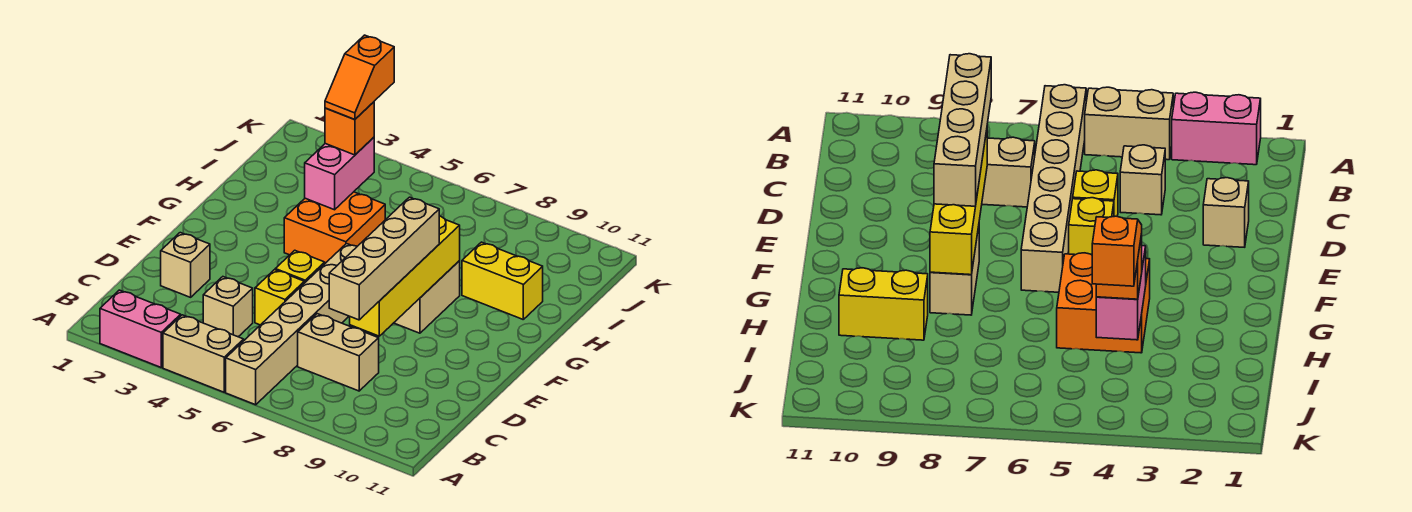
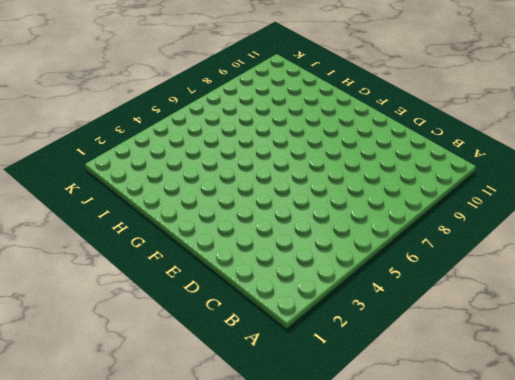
none -> pink 1x2 brick [100,290,181,367]
none -> tan 1x2 brick [163,315,244,392]
none -> tan 1x6 brick [226,244,357,405]

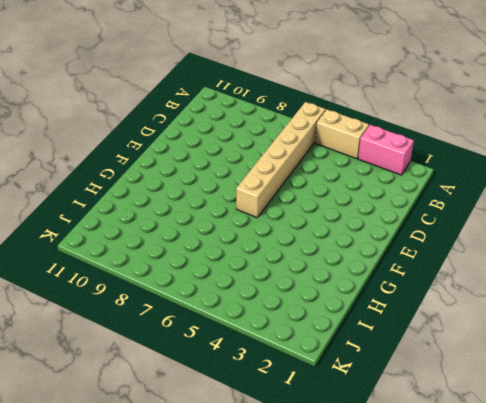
none -> tan 1x1 brick [203,277,253,337]
none -> tan 1x2 brick [298,314,379,391]
none -> tan 1x1 brick [161,233,210,297]

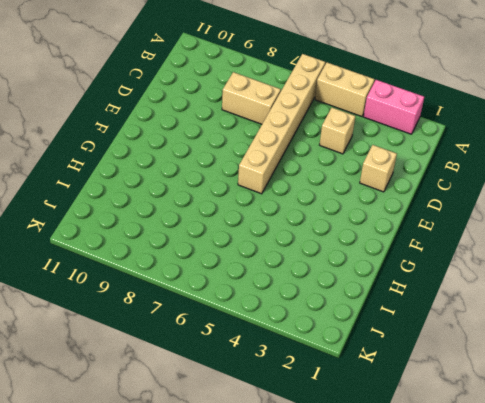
none -> yellow 1x1 brick [255,270,304,325]
none -> yellow 1x1 brick [275,250,325,283]
none -> tan 1x2 brick [394,261,460,333]

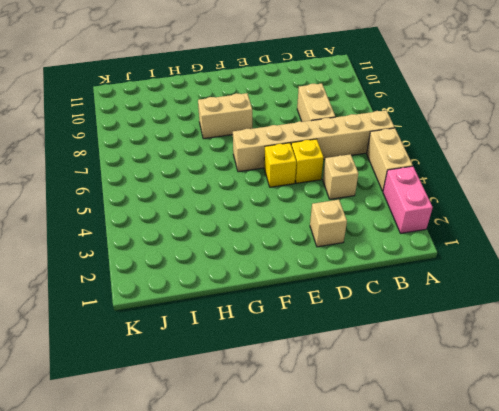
none -> orange 2x2 brick [284,192,385,263]
none -> yellow 1x2 brick [462,242,543,319]
none -> yellow 1x4 brick [350,216,460,336]

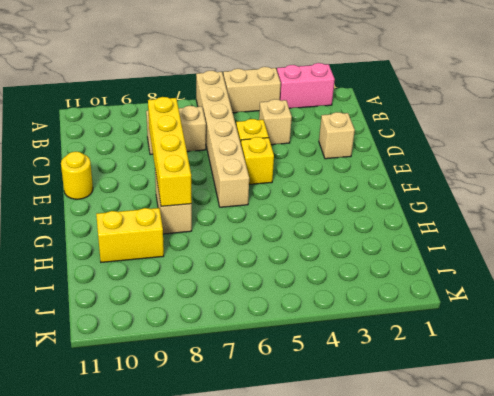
yellow 1x1 round brick [61,152,93,199] -> none
none -> orange 2x2 brick [284,192,385,263]
none -> pink 1x2 brick [305,137,374,210]
none -> tan 1x4 brick [329,197,439,320]

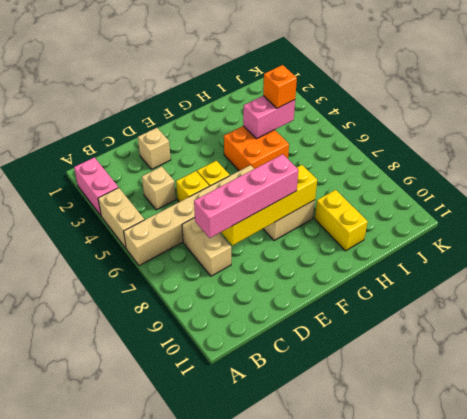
pink 1x4 brick [194,154,298,238] -> tan 1x4 brick [329,197,439,320]
none -> orange 1x2 slope [325,35,394,120]

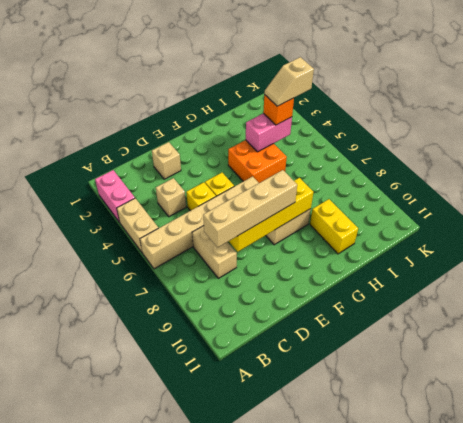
tan 1x2 slope [264,57,314,106] -> orange 1x2 slope [325,35,394,120]

